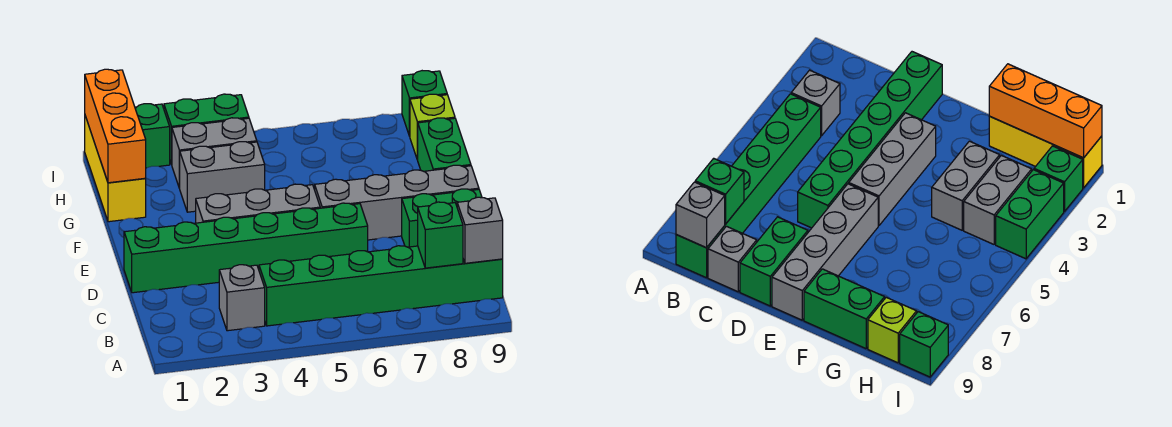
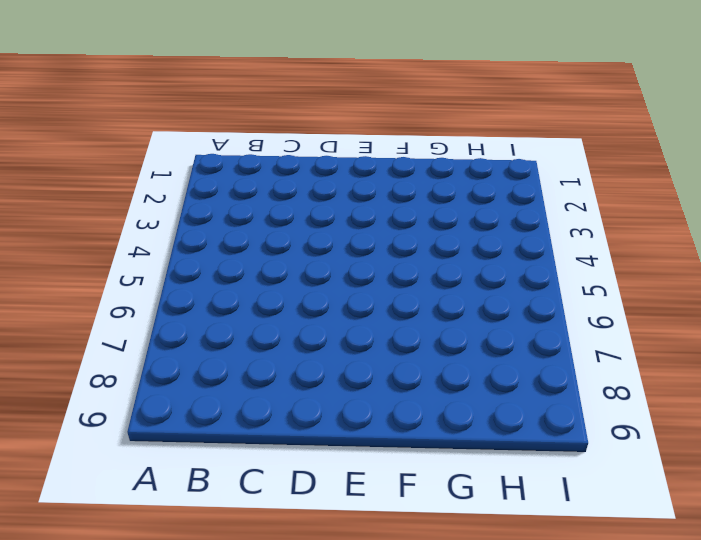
none -> grey 1x1 brick [219,265,265,331]
none -> green 1x6 brick [259,246,503,326]
none -> grey 1x1 brick [708,226,757,292]

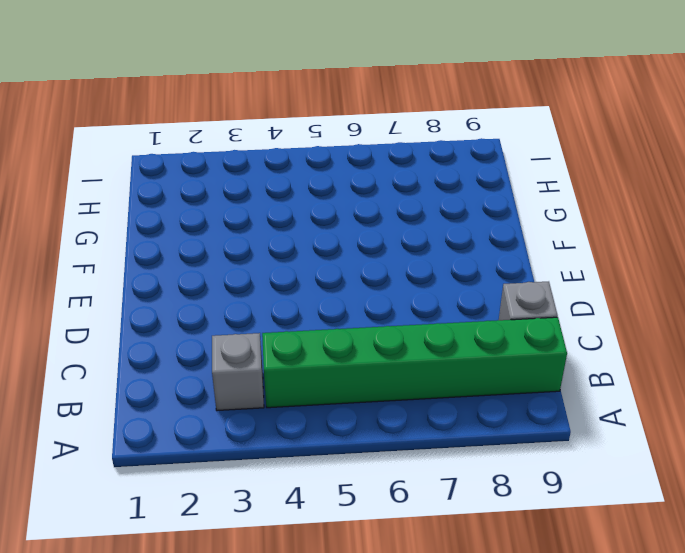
none -> green 1x6 brick [124,203,368,293]
none -> green 1x2 brick [402,189,482,247]
none -> grey 1x3 brick [196,184,320,223]

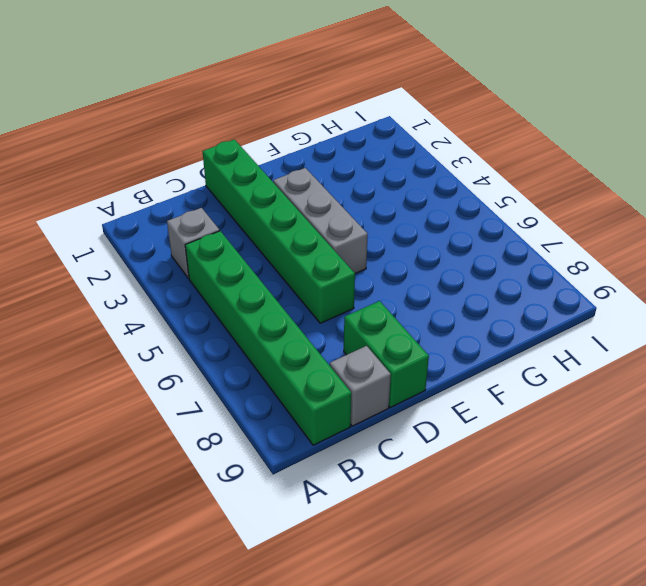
none -> grey 1x4 brick [315,165,479,240]
none -> green 1x2 brick [418,118,471,171]
none -> yellow 1x3 brick [85,116,146,222]

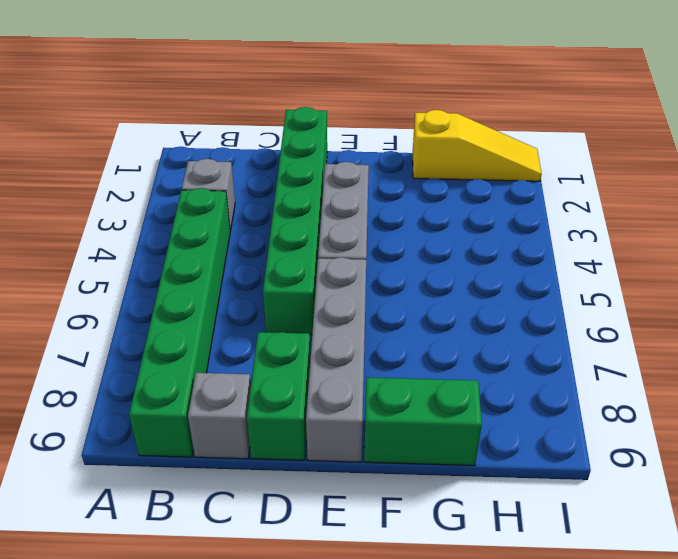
yellow 1x3 slope [413,110,542,181] -> yellow 1x3 brick [85,116,146,222]
none -> grey 1x2 brick [180,142,265,212]
none -> grey 1x2 brick [172,118,257,188]
none -> lime 1x1 brick [410,94,455,160]

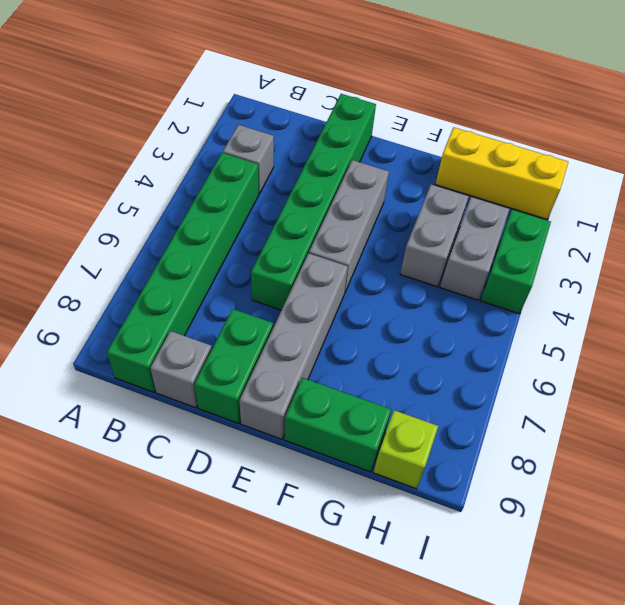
none -> green 1x1 brick [135,104,170,168]
none -> green 1x1 brick [402,71,447,136]
none -> green 1x1 brick [418,202,463,268]

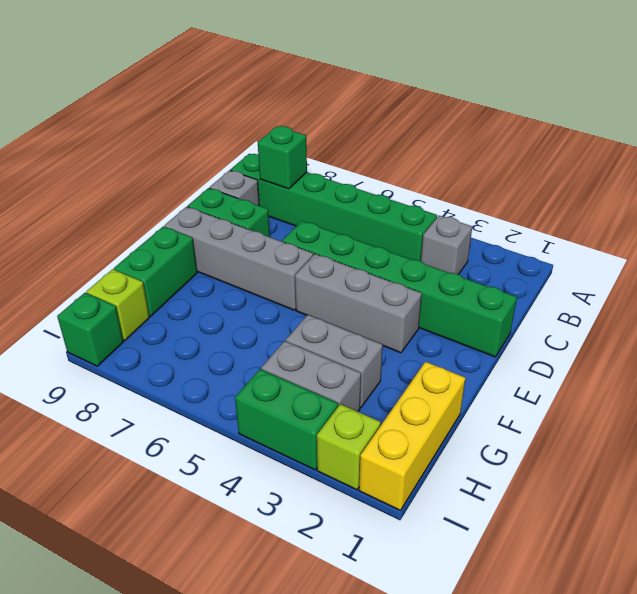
lime 1x1 brick [317,404,381,490] -> green 1x1 brick [135,104,170,168]
none -> grey 1x1 brick [457,197,503,263]
none -> orange 1x3 brick [85,69,146,183]

